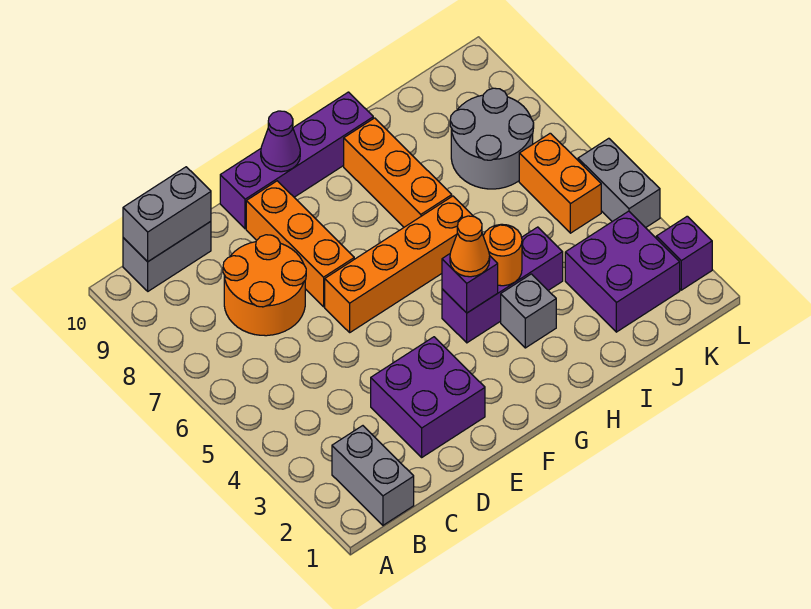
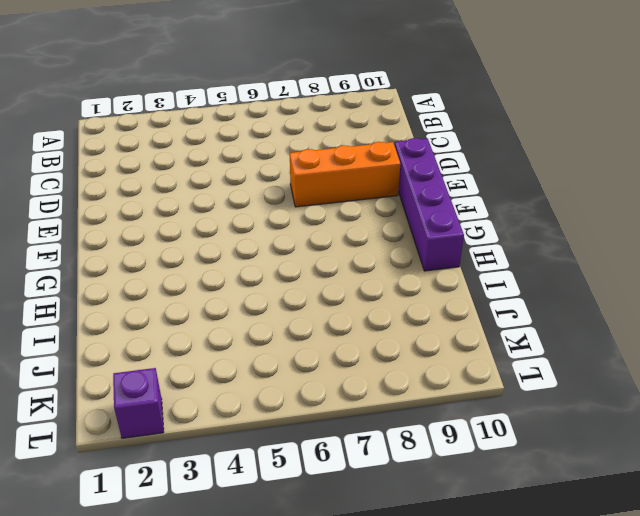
none -> grey 1x2 brick [332,426,414,525]
none -> grey 1x2 brick [123,222,211,291]
none -> orange 2x2 round brick [223,235,306,336]

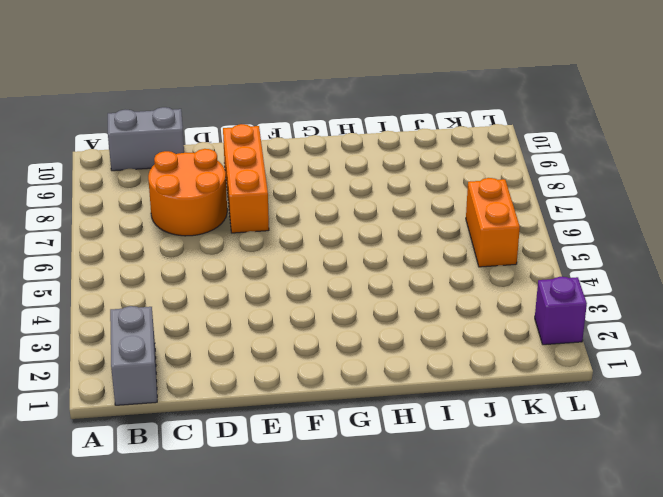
none -> purple 2x2 brick [371,337,485,457]
none -> orange 1x4 brick [325,196,474,332]
none -> purple 1x4 brick [220,92,373,229]

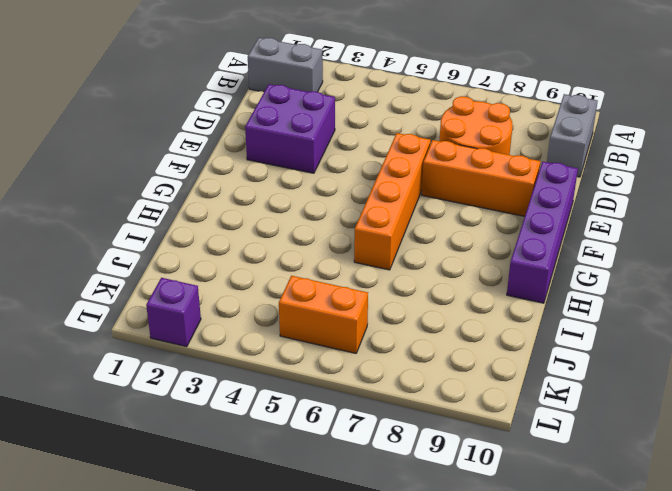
none -> purple 1x3 brick [442,227,563,343]
none -> grey 1x1 brick [501,274,556,348]
none -> orange 1x3 brick [344,118,452,227]

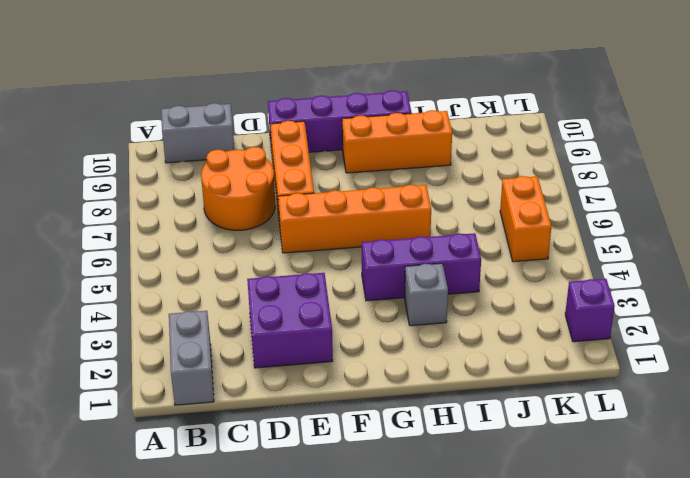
orange 1x3 brick [342,110,452,173] -> orange 1x3 brick turned to [344,118,452,227]
none -> purple 2x2 brick [565,211,680,332]
none -> grey 2x2 round brick [450,88,534,189]
none -> grey 1x2 brick [578,138,660,228]

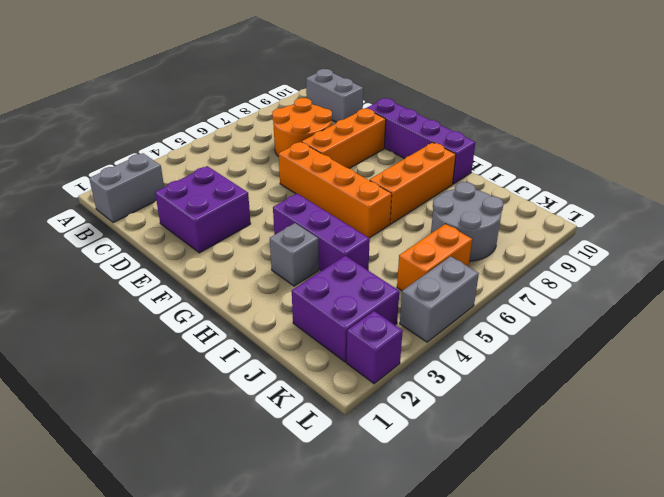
none -> grey 1x2 brick [123,167,211,262]
none -> purple 1x1 cone [261,111,300,172]
none -> purple 1x1 brick [442,254,498,313]

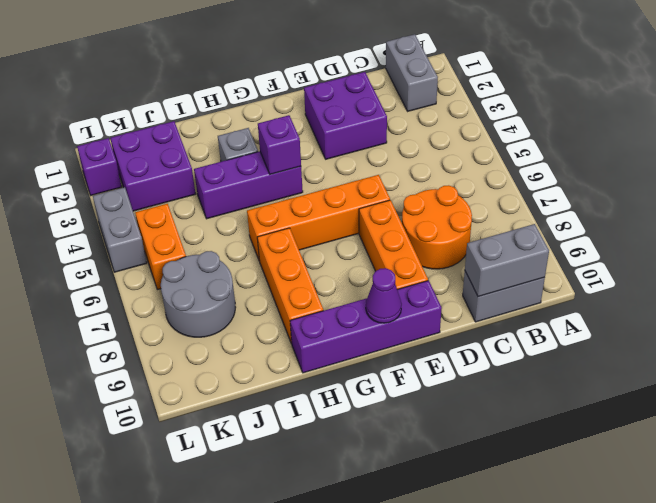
none -> orange 1x1 round brick [483,224,522,286]
none -> orange 1x1 cone [450,216,490,277]

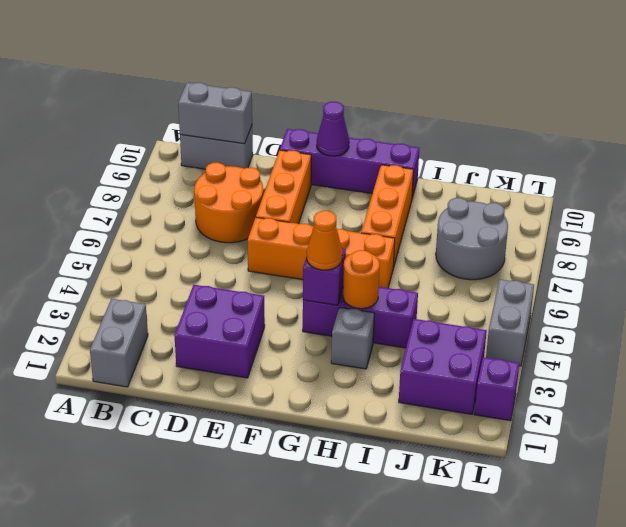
none -> orange 1x2 brick [519,133,601,233]

